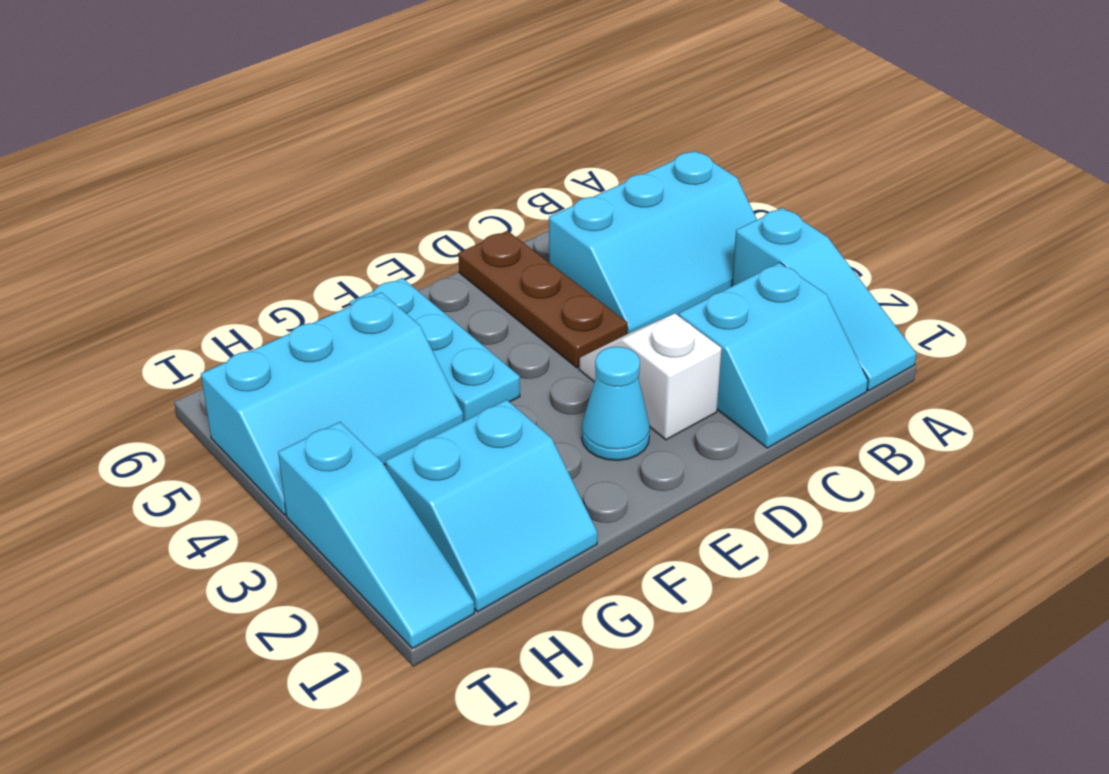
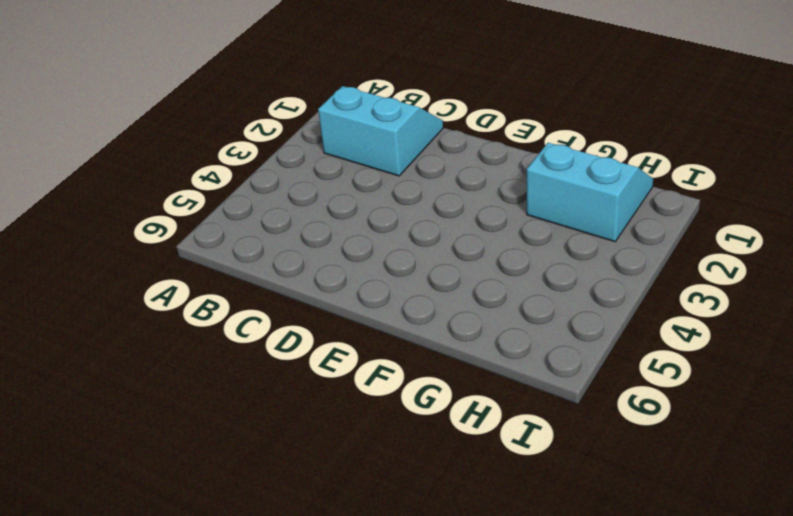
none -> cyan 1x3 slope [732,208,916,391]
none -> cyan 2x3 slope [549,151,757,334]

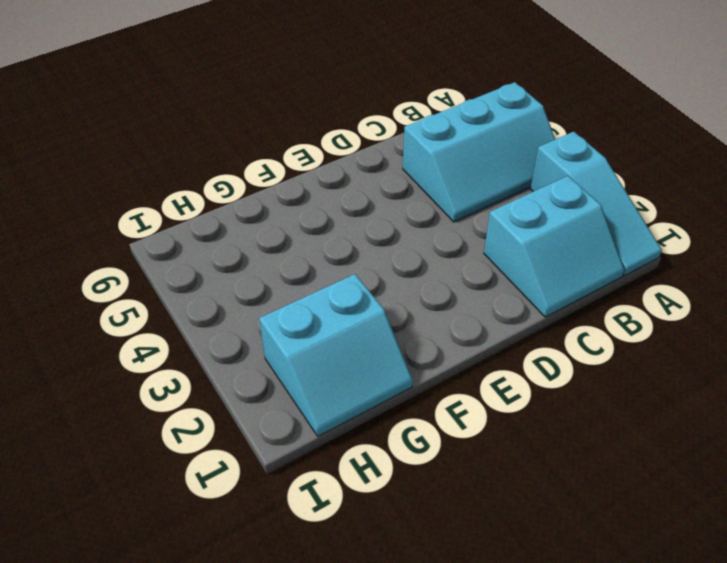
none -> white 1x2 slope [579,314,722,440]
none -> brown 1x3 plate [458,231,628,368]

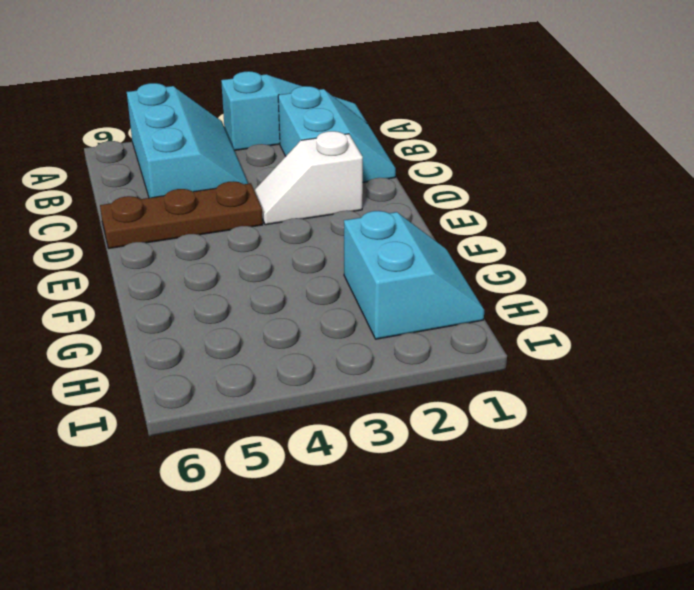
none -> cyan 1x1 cone [582,347,650,461]
none -> cyan 1x3 plate [350,278,520,421]

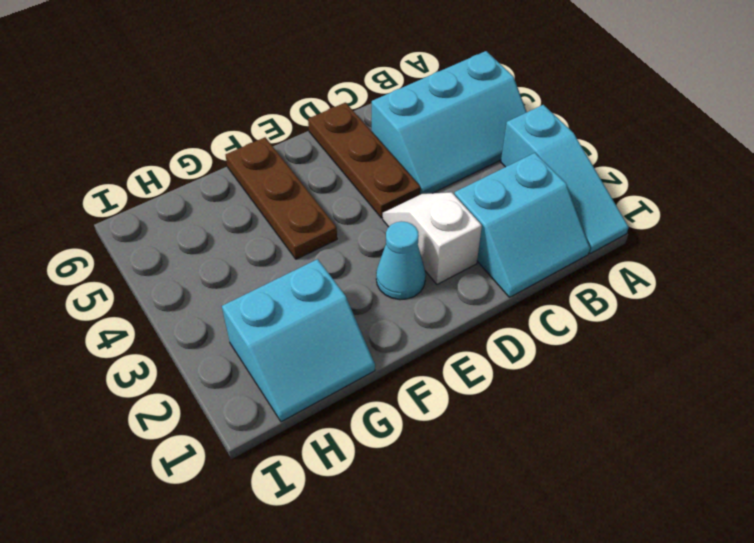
brown 1x3 plate [226,137,337,259] -> cyan 1x3 plate [350,278,520,421]
none -> cyan 2x3 slope [201,292,463,515]
none -> cyan 1x3 slope [278,422,474,649]

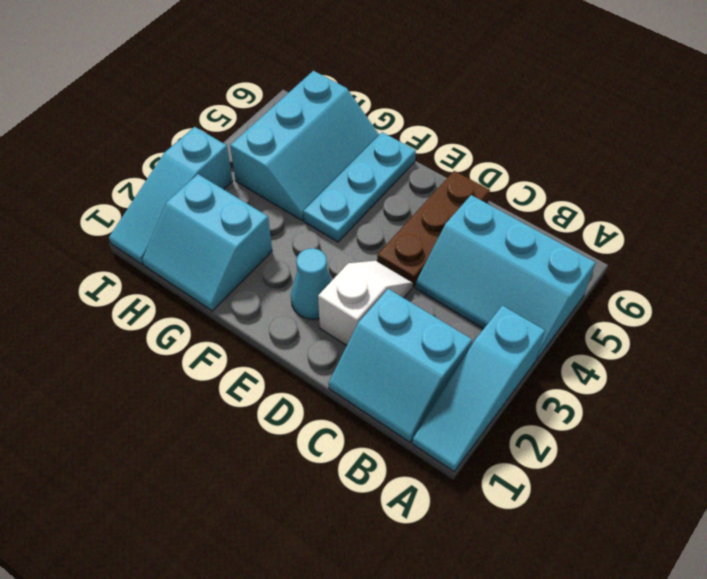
cyan 2x3 slope [230,71,379,220] -> cyan 2x3 slope turned to [201,292,463,515]

